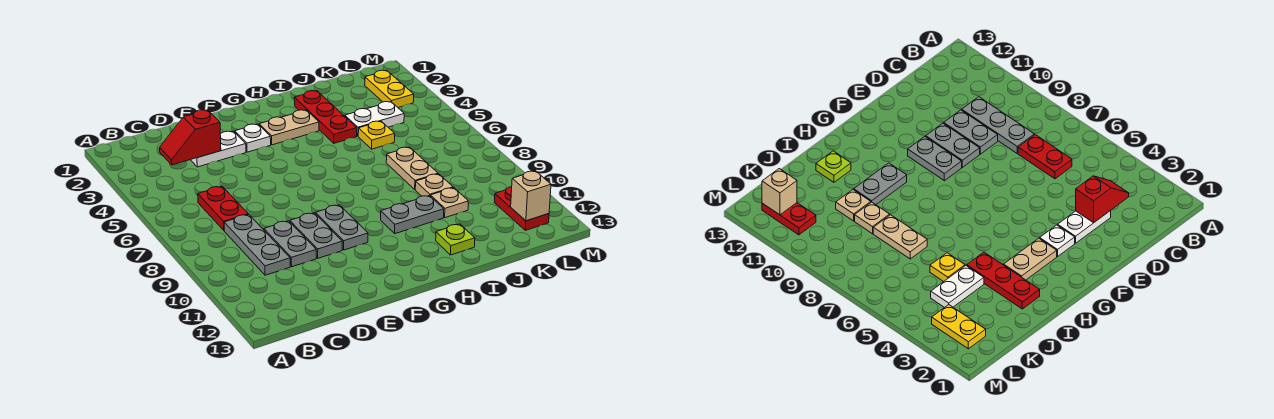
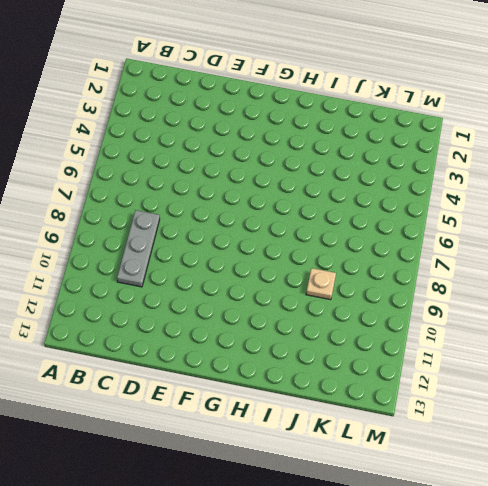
none -> red 1x2 plate [198,186,248,230]
none -> white 1x2 plate [191,131,246,167]
none -> grey 1x2 plate [264,221,316,267]

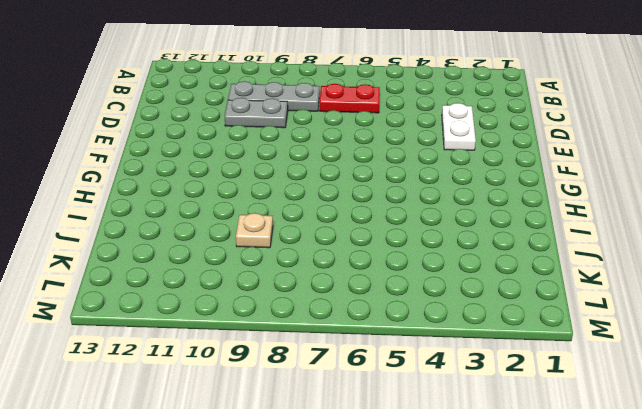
none -> grey 1x2 plate [290,213,342,258]
none -> white 1x1 plate [235,124,271,152]
none -> grey 1x2 plate [315,205,368,250]

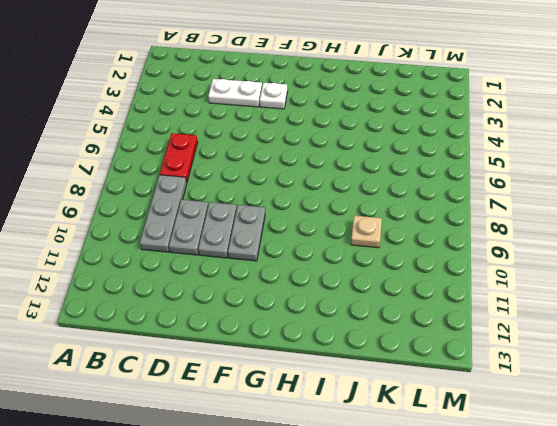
none -> tan 1x2 plate [259,110,319,145]
none -> grey 1x2 plate [381,195,444,234]
none -> red 1x3 plate [294,91,357,143]

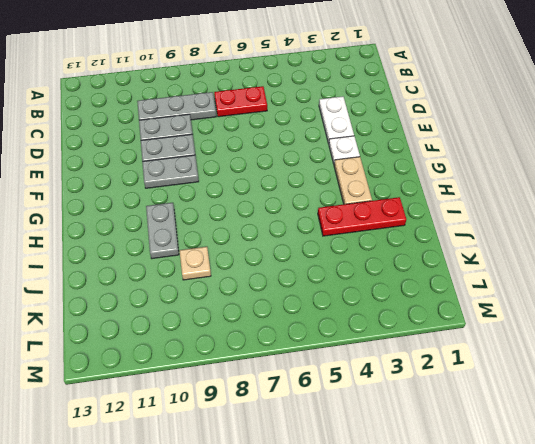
none -> lime 1x1 plate [436,224,475,255]
none -> white 1x2 plate [345,102,404,136]
none -> yellow 1x1 plate [358,121,395,149]

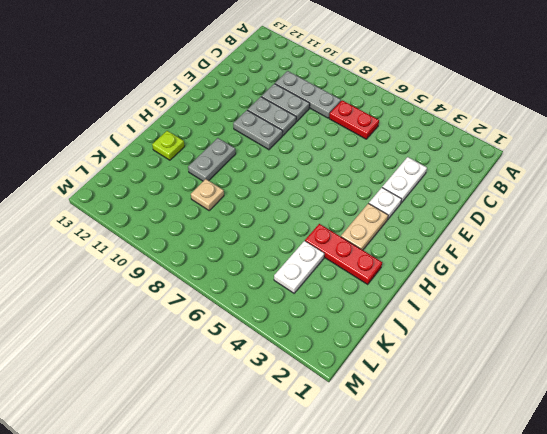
none -> yellow 1x1 plate [358,121,395,149]
none -> tan 1x2 plate [386,147,438,189]
none -> tan 1x1 plate [431,188,468,218]

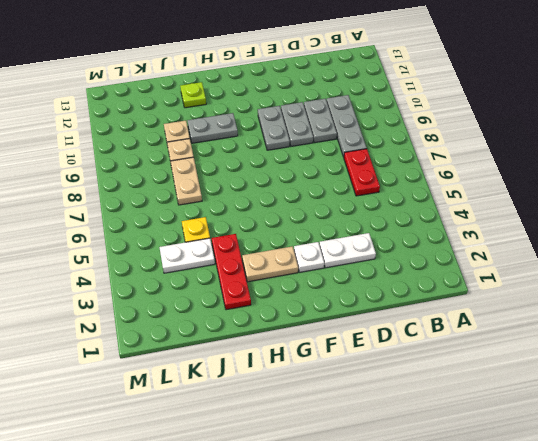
none -> yellow 1x2 plate [365,70,414,107]
none -> red 1x2 plate [494,187,549,230]
none -> red 1x2 slope [160,110,221,165]

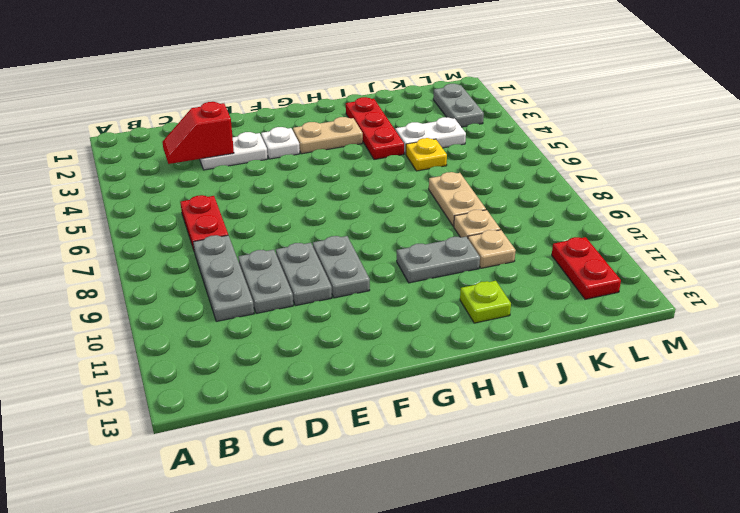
grey 1x2 plate [433,84,484,127] -> yellow 1x2 plate [365,70,414,107]
none -> tan 1x1 brick [511,171,551,221]

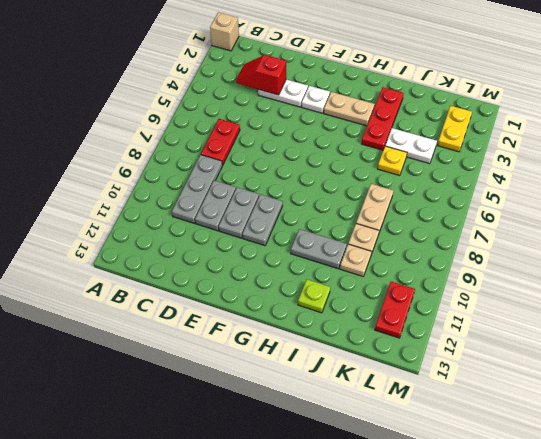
tan 1x1 brick [210,12,239,51] -> tan 1x1 brick moved to [511,171,551,221]

